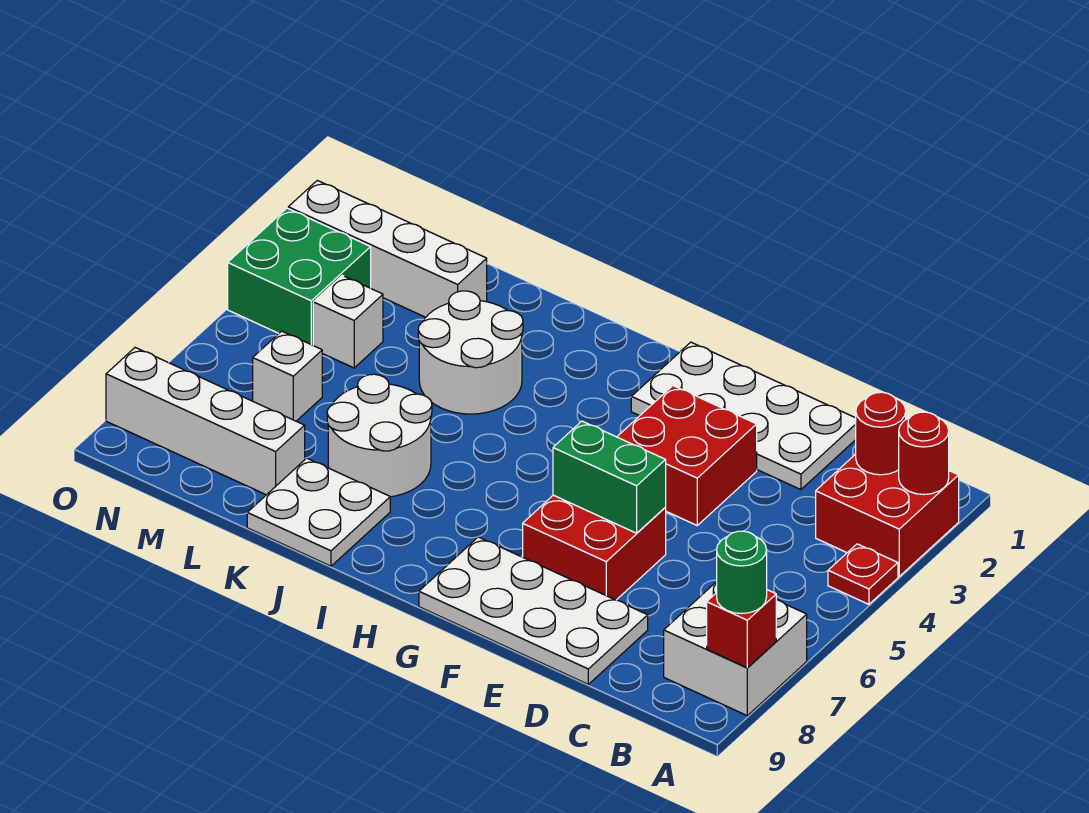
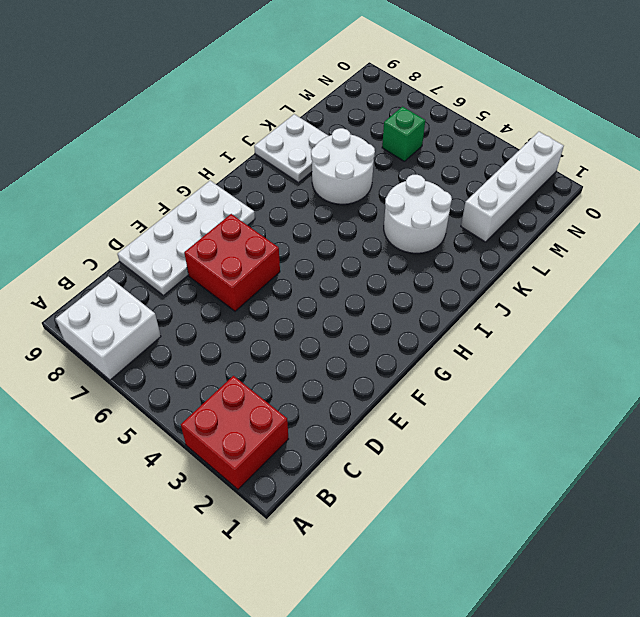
green 1x1 brick [382,107,425,162] -> white 1x1 brick [253,331,322,421]
none -> red 1x1 plate [828,544,898,604]
none -> white 2x4 plate [631,342,856,490]
none -> red 2x2 brick [617,386,757,525]

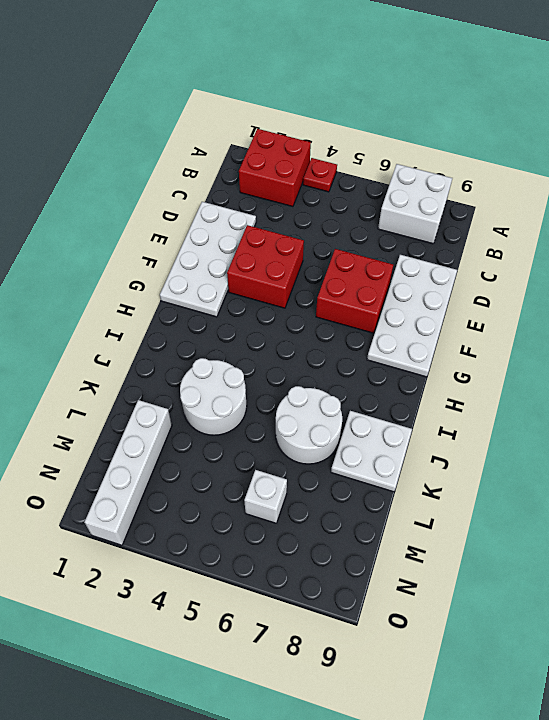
none -> white 1x4 brick [106,348,305,495]
none -> white 1x1 brick [313,275,383,368]
none -> green 2x2 brick [228,208,371,345]

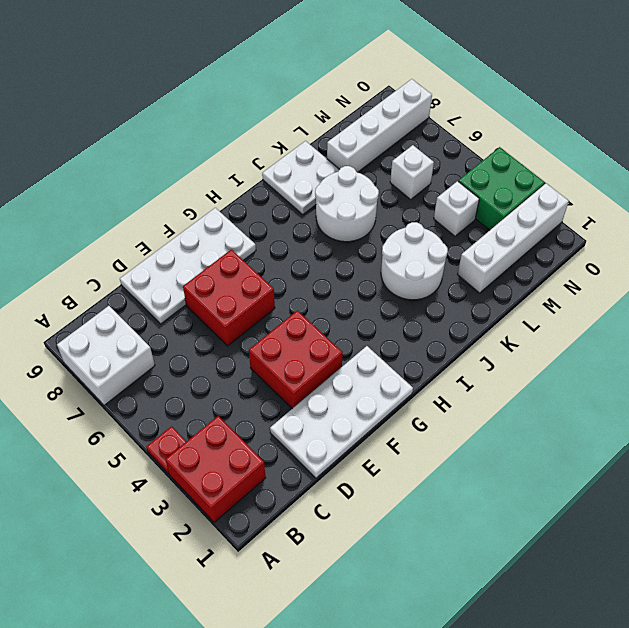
none -> red 1x1 round brick [899,412,949,494]
none -> red 1x1 brick [707,590,776,668]
none -> red 1x1 round brick [856,392,906,475]

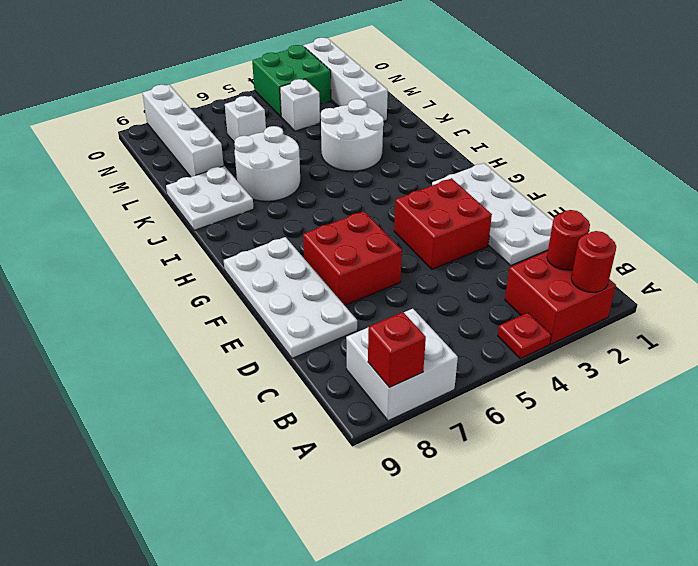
none -> green 1x2 brick [553,421,666,533]
none -> green 1x1 round brick [717,531,767,614]

